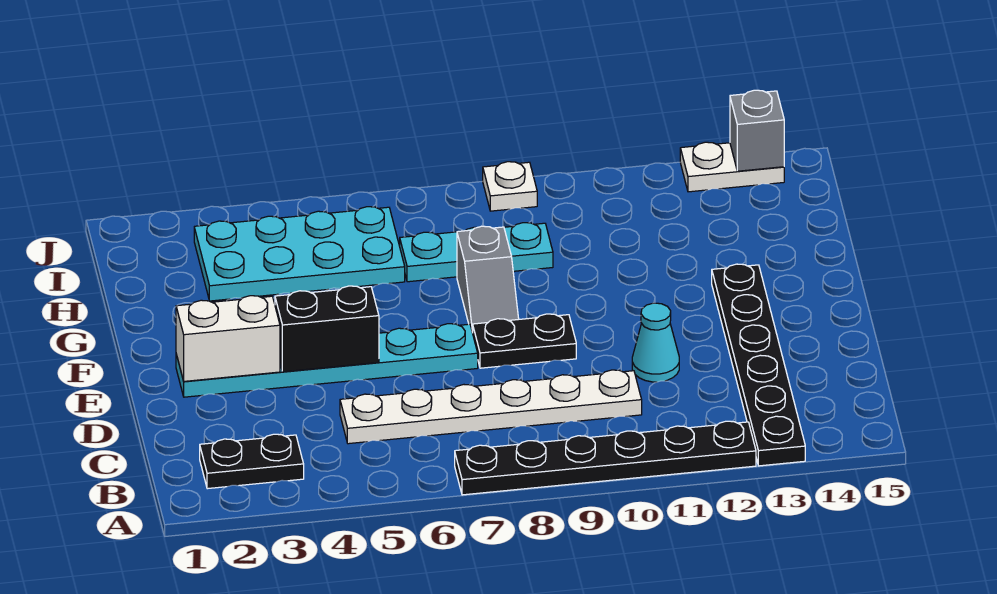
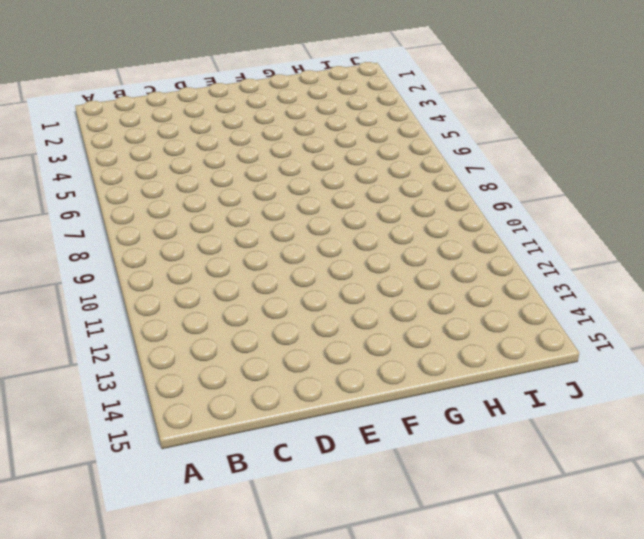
none -> black 1x6 plate [455,421,756,495]
none -> black 1x6 plate [712,264,805,466]
none -> black 1x2 plate [200,434,304,489]

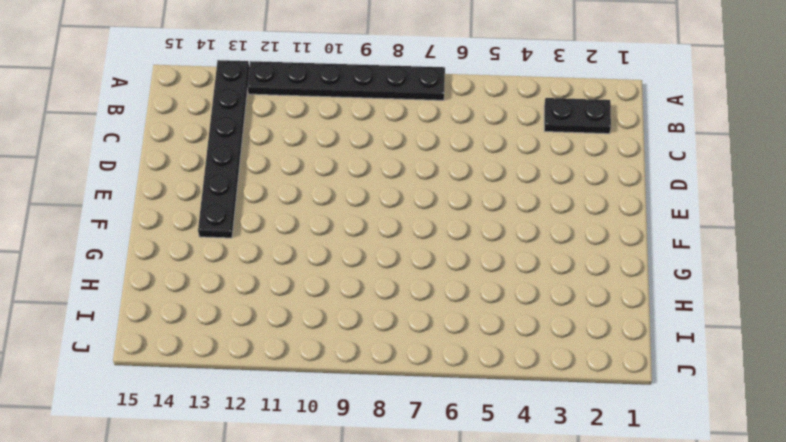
none -> white 1x6 plate [340,370,642,444]
none -> cyan 1x1 cone [632,303,679,382]
none -> cyan 1x6 plate [176,324,478,397]

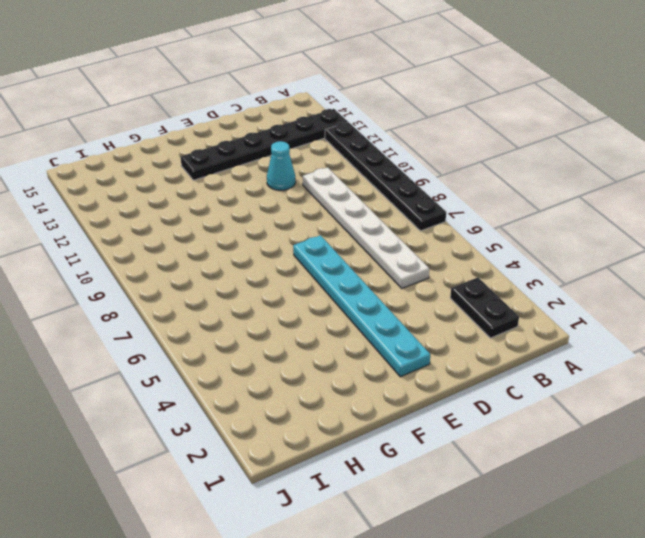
none -> black 1x2 plate [473,314,576,368]
none -> grey 1x2 slope [457,226,519,333]
none -> cyan 2x4 plate [194,207,405,301]

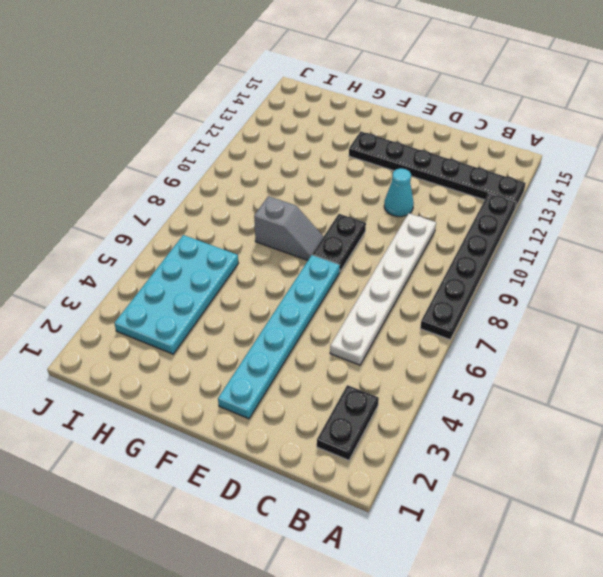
none -> cyan 1x3 plate [400,223,553,282]
none -> white 1x1 plate [483,162,537,211]
none -> white 1x2 plate [680,142,784,192]

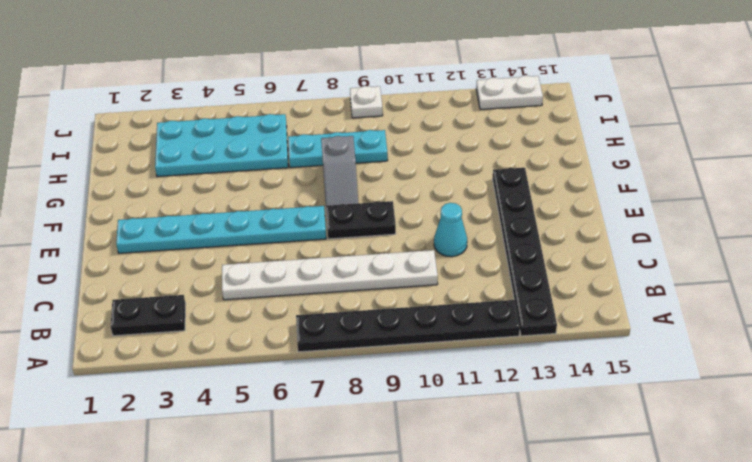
none -> white 1x2 brick [176,296,280,381]
none -> black 1x2 brick [275,286,379,372]
none -> grey 1x1 brick [730,90,784,171]

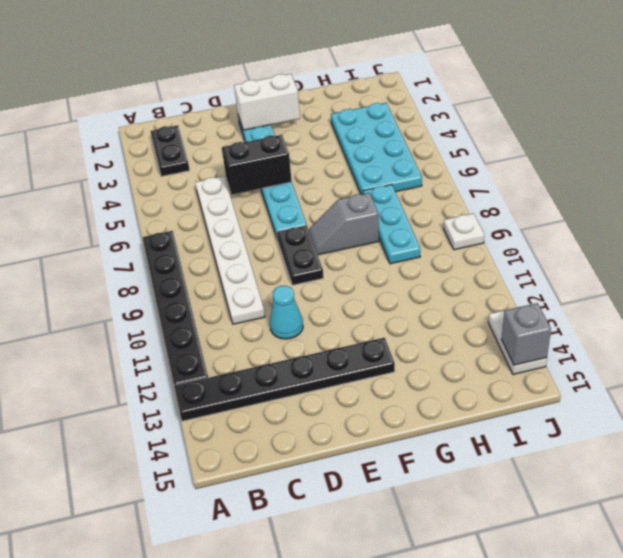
black 1x2 brick [222,135,292,194] -> black 1x2 brick turned to [275,286,379,372]
white 1x2 brick [234,74,300,130] -> white 1x2 brick turned to [176,296,280,381]

